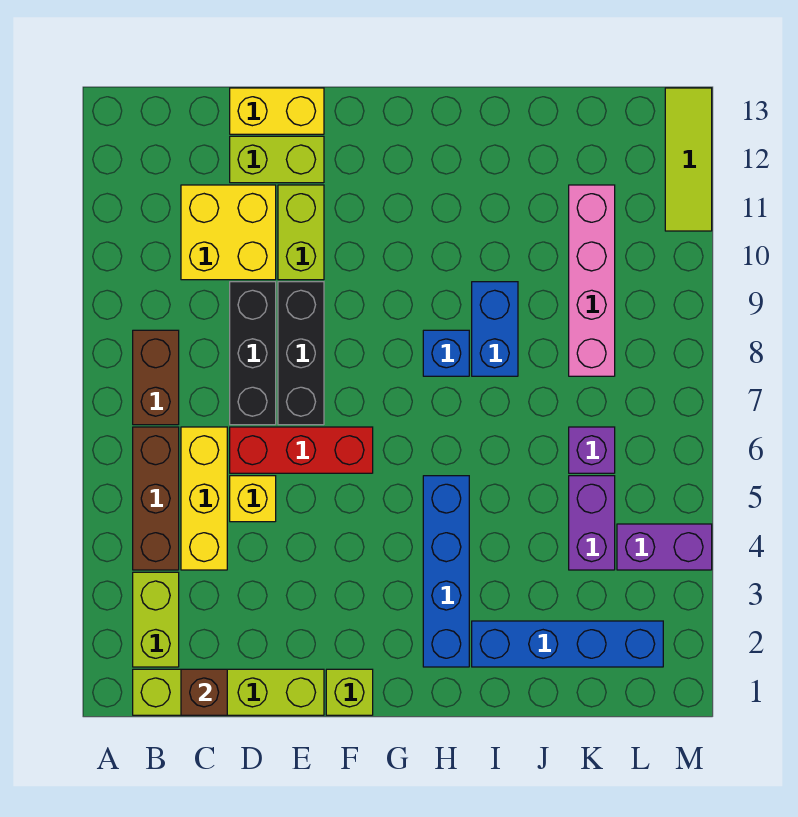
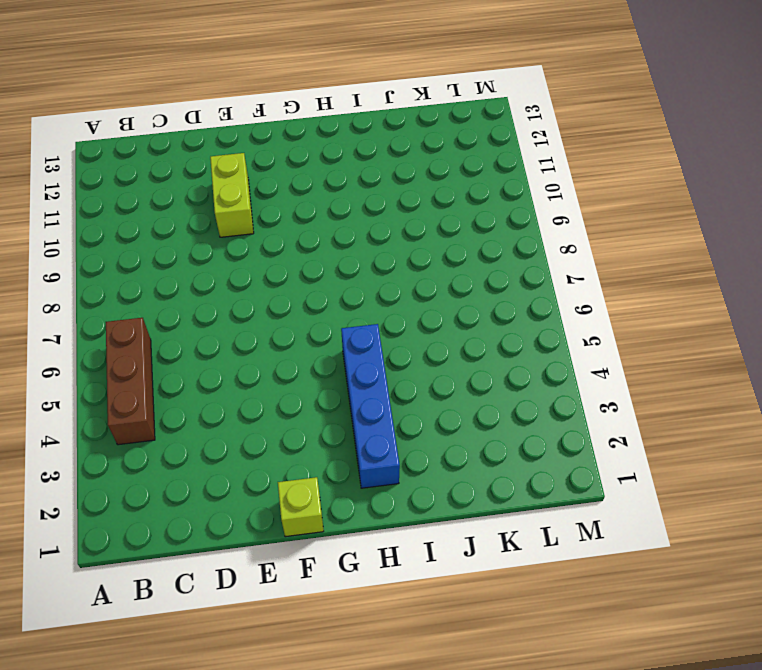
none -> lime 1x4 brick [133,669,324,715]
none -> lime 1x2 brick [133,572,179,667]
none -> brown 1x2 brick [133,330,179,425]

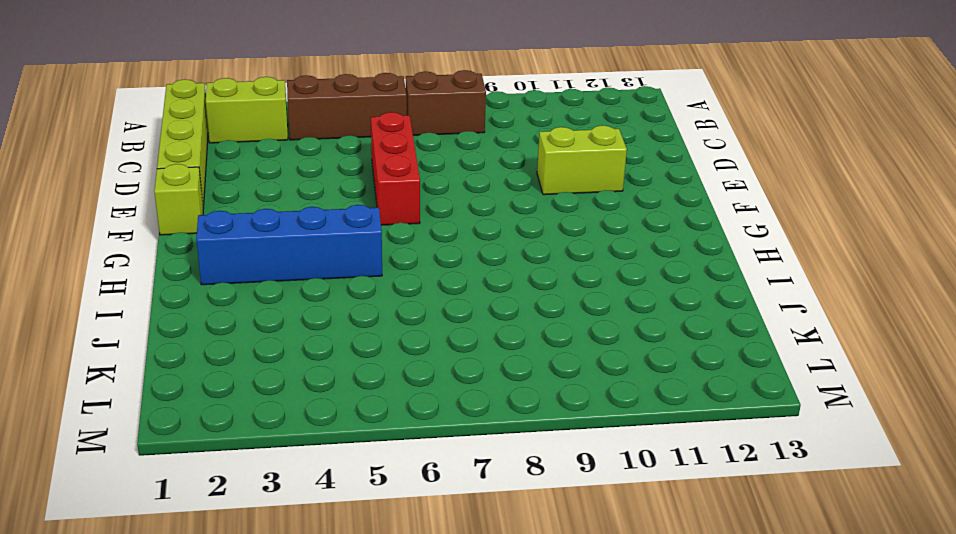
none -> yellow 1x3 brick [181,427,227,570]
none -> yellow 2x2 brick [181,185,276,280]
none -> yellow 1x1 brick [230,476,276,522]

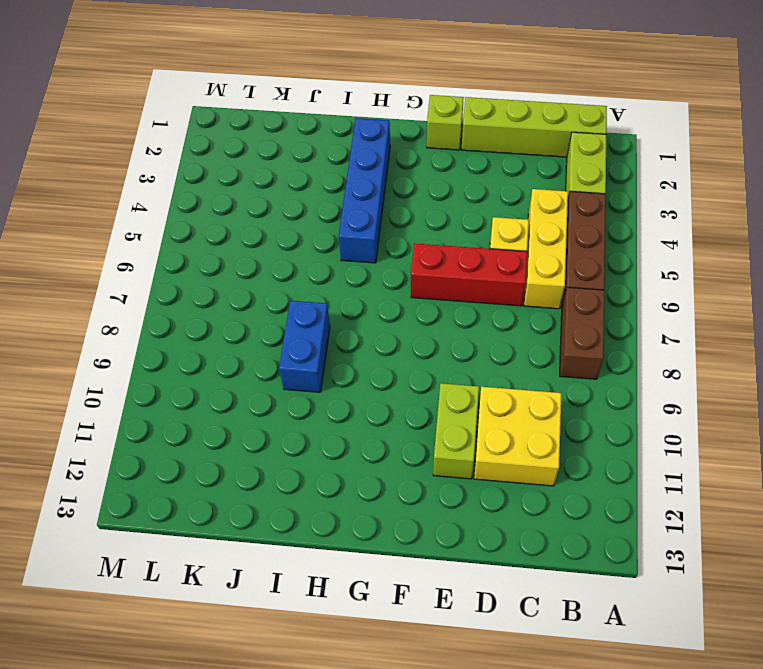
none -> black 1x3 brick [230,282,276,425]
none -> lime 1x2 brick [230,136,324,183]
none -> yellow 1x2 brick [230,88,324,134]

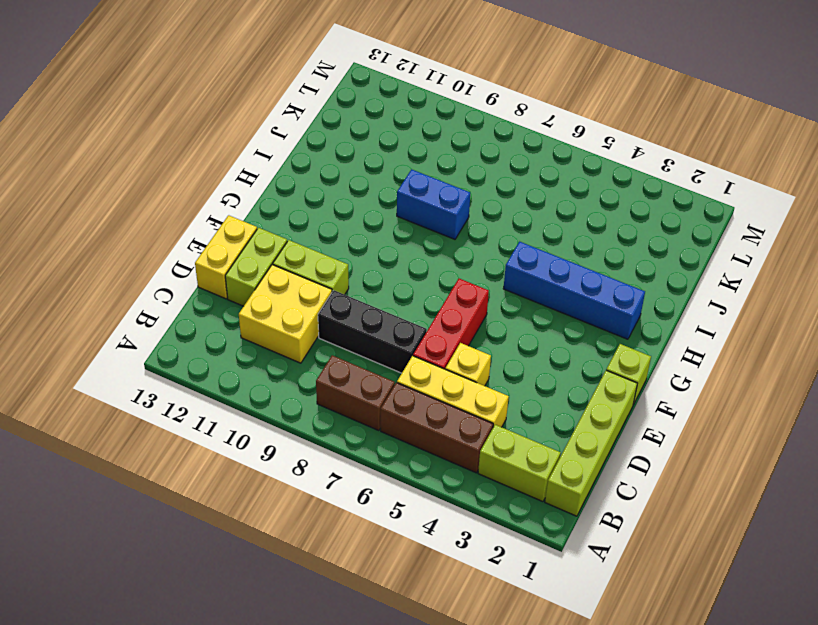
none -> black 1x3 brick [278,282,324,425]
none -> blue 1x1 brick [423,330,469,376]
none -> blue 1x4 brick [472,621,663,667]

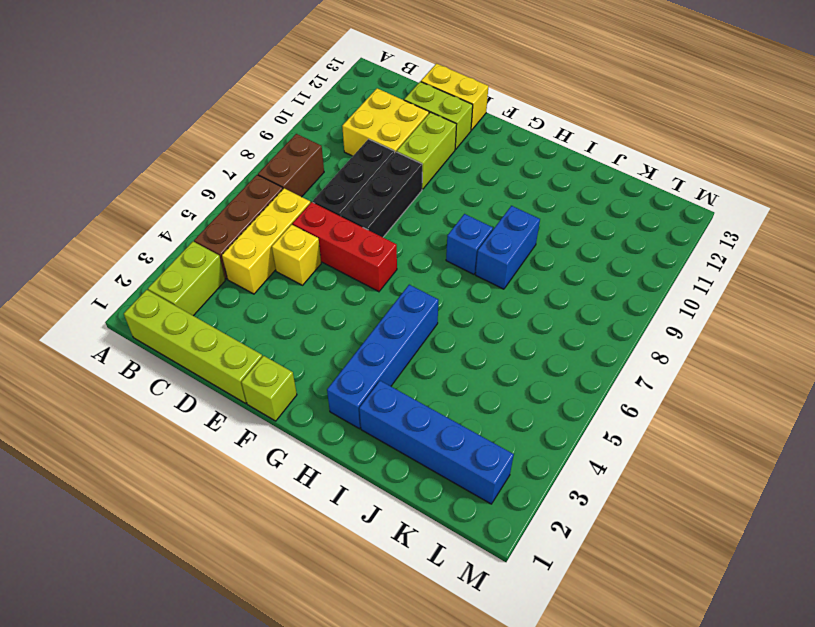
none -> purple 1x2 brick [569,476,615,570]
none -> purple 1x1 brick [569,427,615,473]
none -> pink 1x4 brick [569,185,615,376]

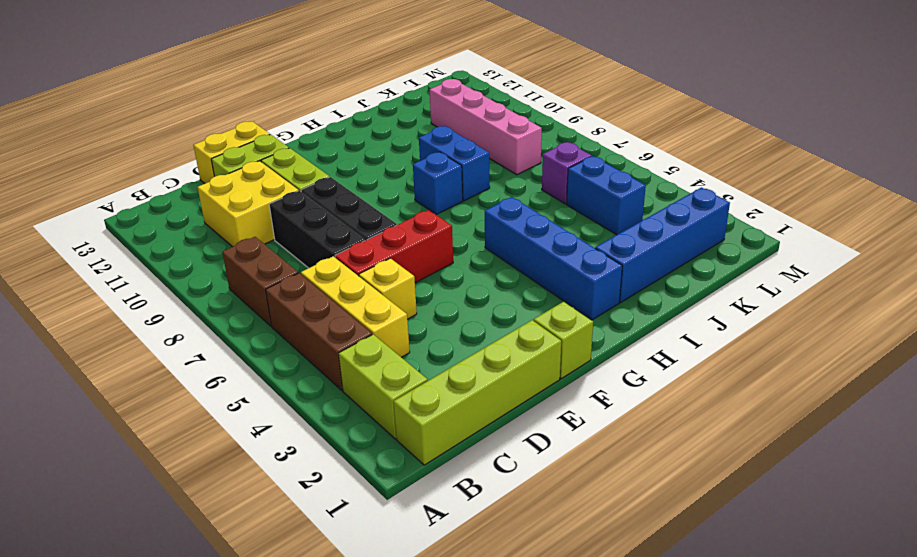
blue 1x2 brick [567,156,646,235] -> purple 1x2 brick [569,476,615,570]
none -> purple 1x2 brick [617,524,712,570]
none -> lime 1x3 tile [665,88,712,231]
none -> brown 1x1 brick [181,669,227,715]

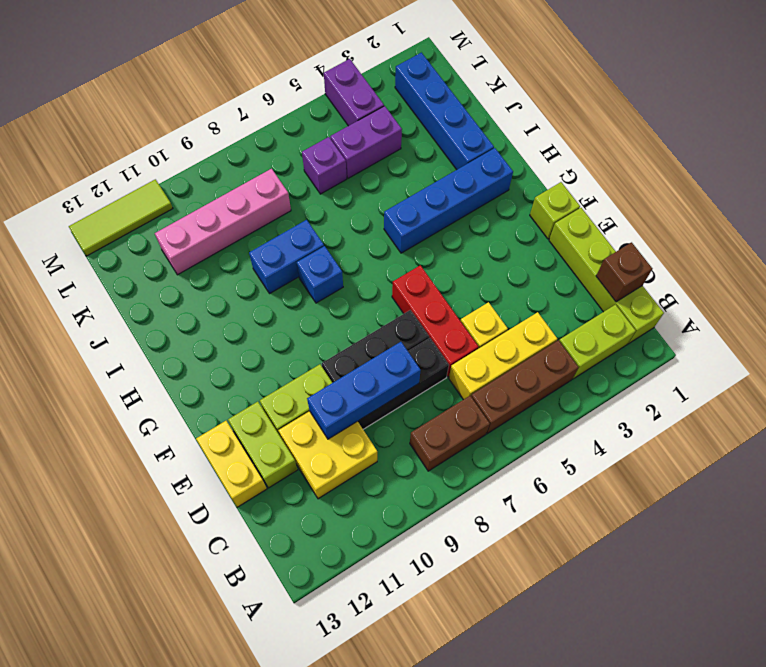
blue 1x3 brick [307,342,421,439] -> none

